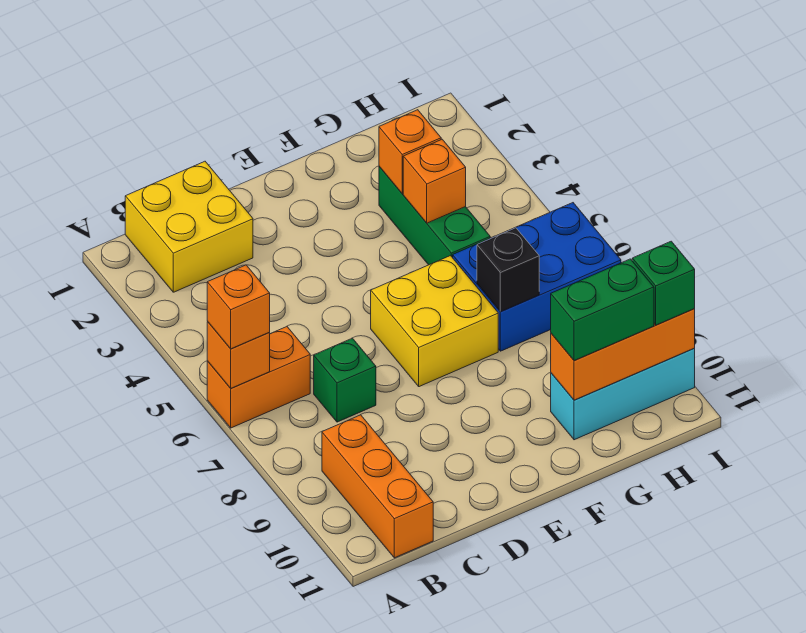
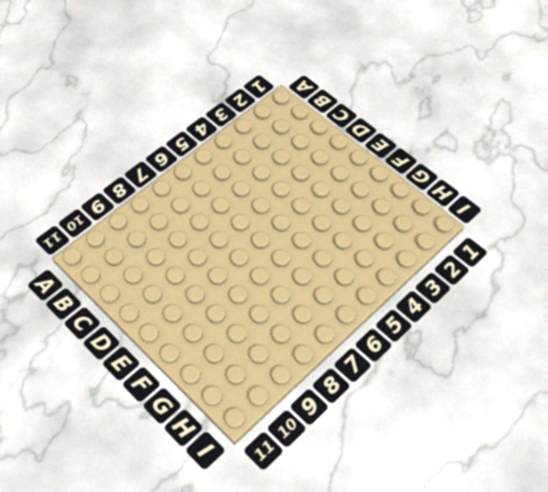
none -> orange 1x2 brick [207,326,310,428]
none -> yellow 2x2 brick [125,161,253,292]
none -> orange 1x3 brick [322,415,433,558]

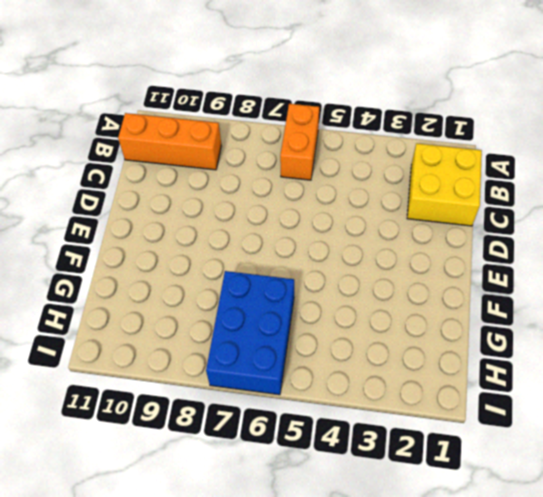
none -> green 1x1 brick [314,338,376,422]
none -> yellow 2x2 brick [371,256,498,387]
none -> green 1x3 brick [379,167,490,265]

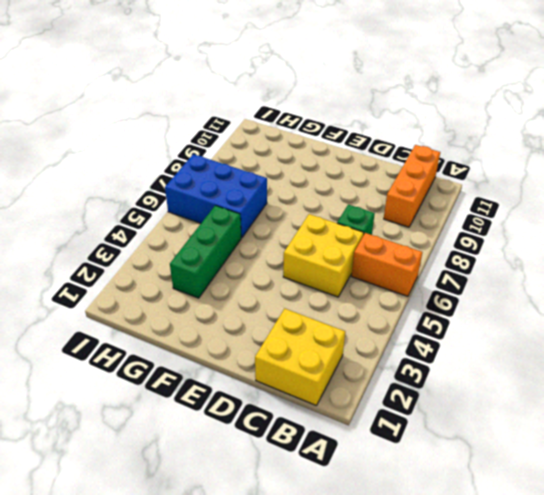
yellow 2x2 brick [283,214,364,297] -> yellow 2x2 brick moved to [371,256,498,387]
none -> cyan 1x3 brick [551,348,695,440]
none -> orange 1x1 brick [207,322,270,388]
none -> orange 1x1 brick [379,110,441,194]

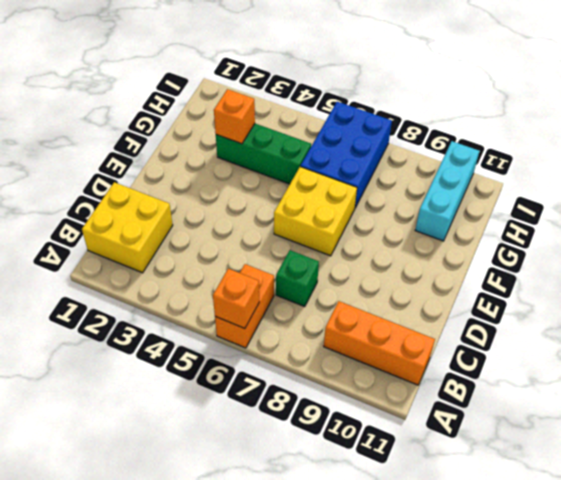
none -> orange 1x1 brick [403,139,466,223]
none -> black 1x1 brick [477,228,539,312]
none -> orange 1x3 brick [551,309,695,400]

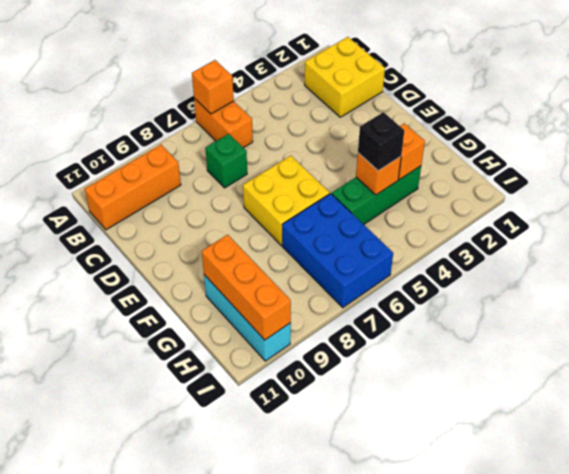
black 1x1 brick [358,112,404,171] -> black 1x1 brick moved to [477,228,539,312]
none -> orange 1x1 brick [207,265,270,349]
none -> green 1x2 brick [551,259,654,361]
none -> green 1x1 brick [632,241,695,325]

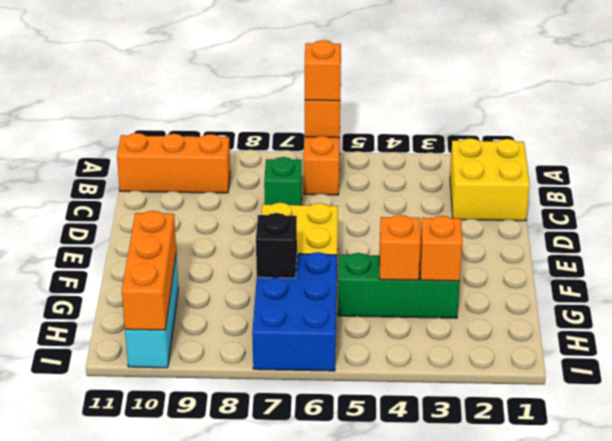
none -> green 1x2 brick [551,259,654,361]
none -> green 1x1 brick [632,241,695,325]

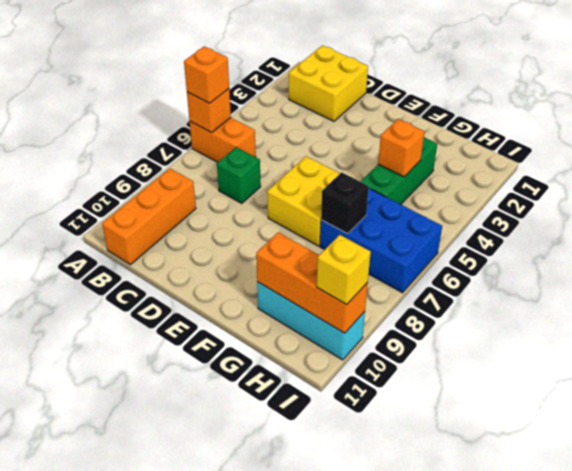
yellow 1x1 brick [317,235,371,304] -> green 1x1 brick [632,241,695,325]
none -> orange 1x1 brick [379,110,441,194]
none -> green 1x2 brick [551,259,654,361]

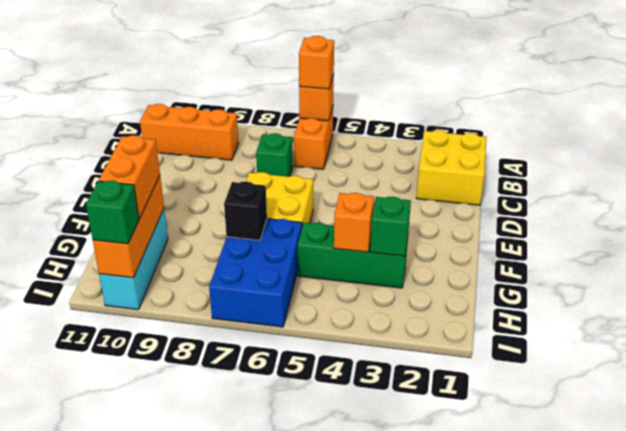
green 1x1 brick [370,197,411,256] -> orange 1x1 brick [379,110,441,194]
orange 1x2 brick [99,135,160,219] -> green 1x2 brick [551,259,654,361]

